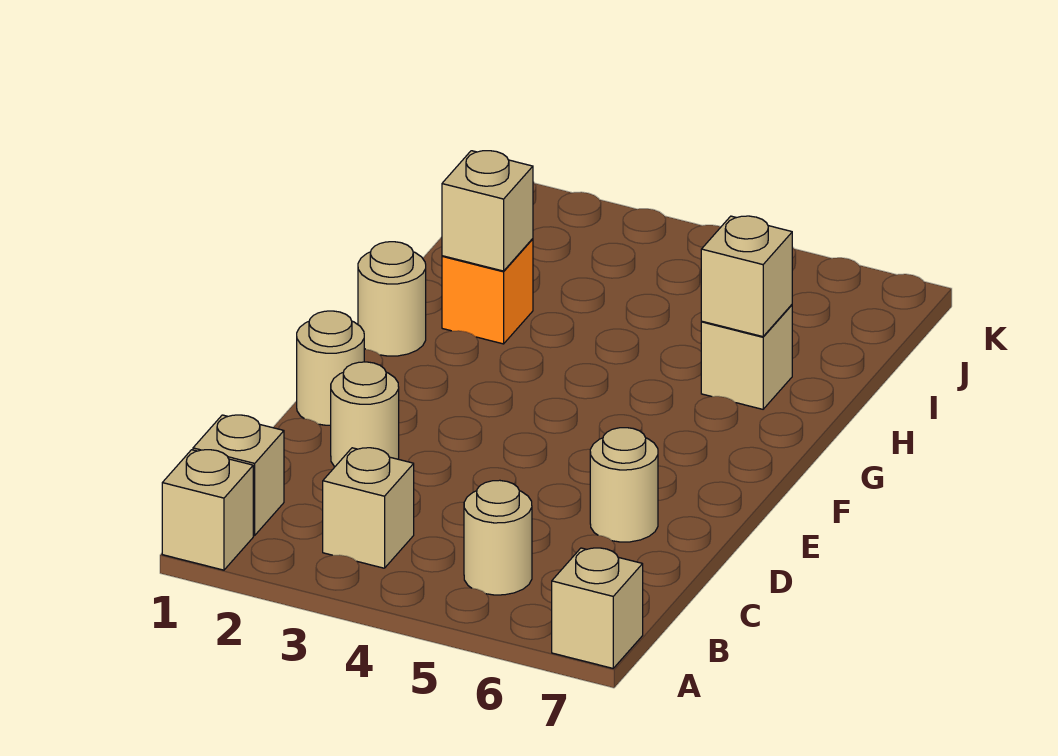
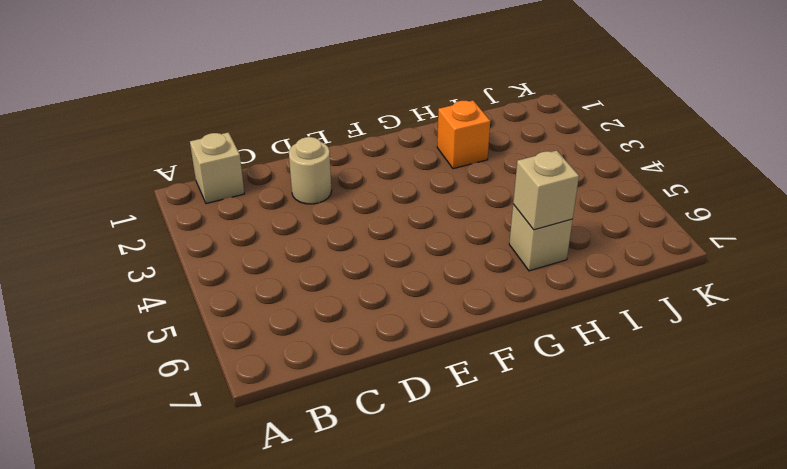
none -> tan 1x1 brick [162,450,253,570]
none -> tan 1x1 brick [552,548,643,668]
none -> tan 1x1 brick [323,448,414,568]

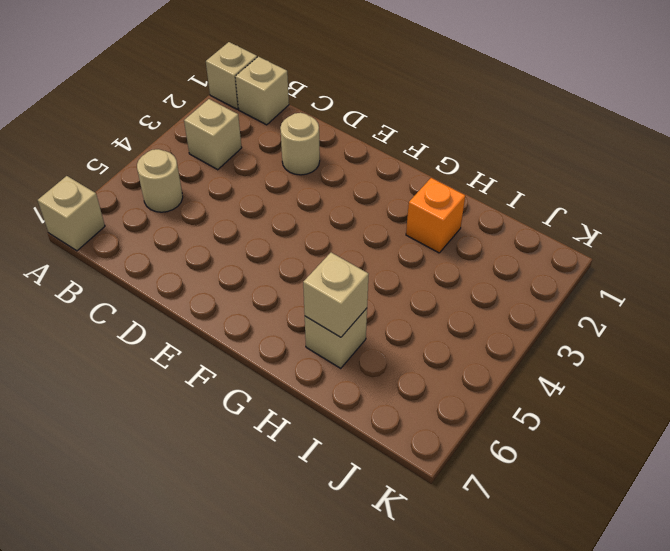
none -> tan 1x1 round brick [590,428,658,542]
none -> tan 1x1 round brick [297,311,364,425]
none -> tan 1x1 round brick [358,242,426,356]

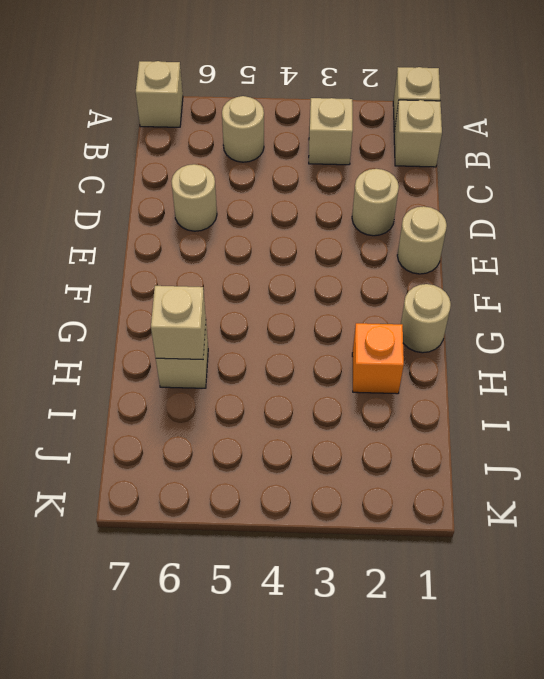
none -> tan 1x1 brick [442,151,533,271]

